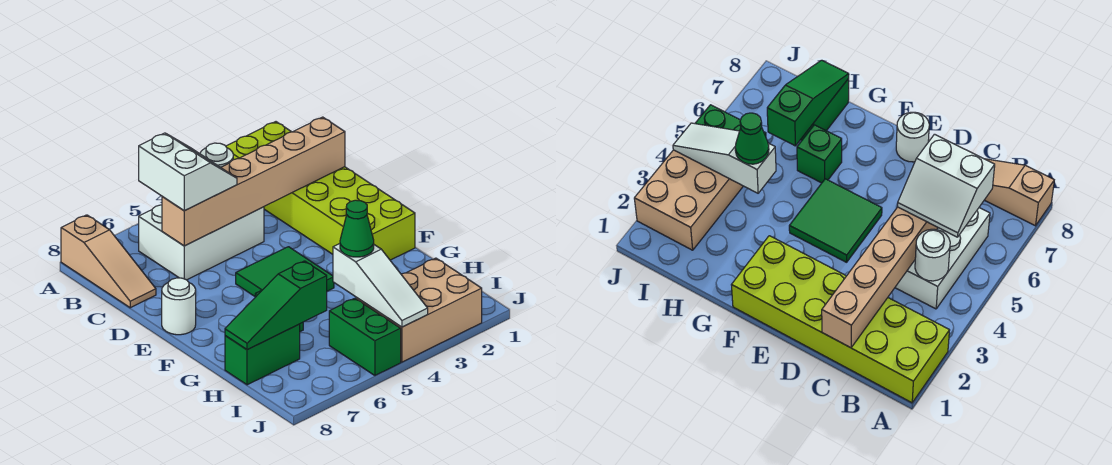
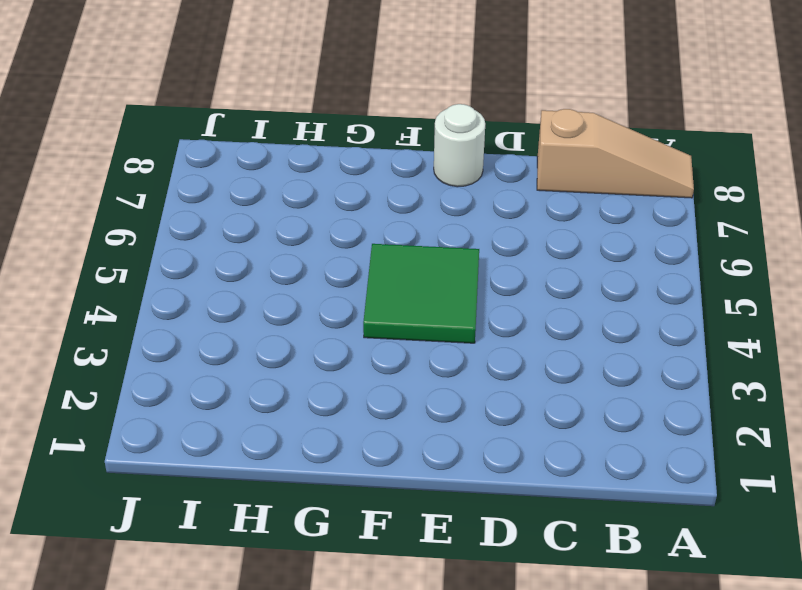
tan 1x3 slope [537,109,694,198] -> tan 1x3 slope turned to [61,215,156,308]
none -> lime 2x6 brick [226,122,415,260]
none -> white 2x3 brick [139,205,264,280]
none -> green 1x1 brick [797,125,842,183]

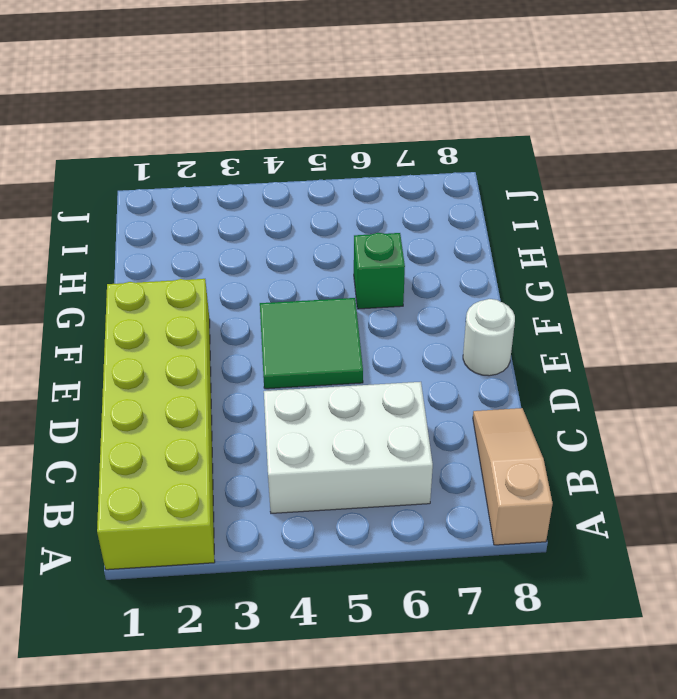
none -> green 1x2 brick [225,324,300,385]
none -> tan 2x3 brick [356,258,482,362]
none -> green 1x2 brick [329,298,401,375]

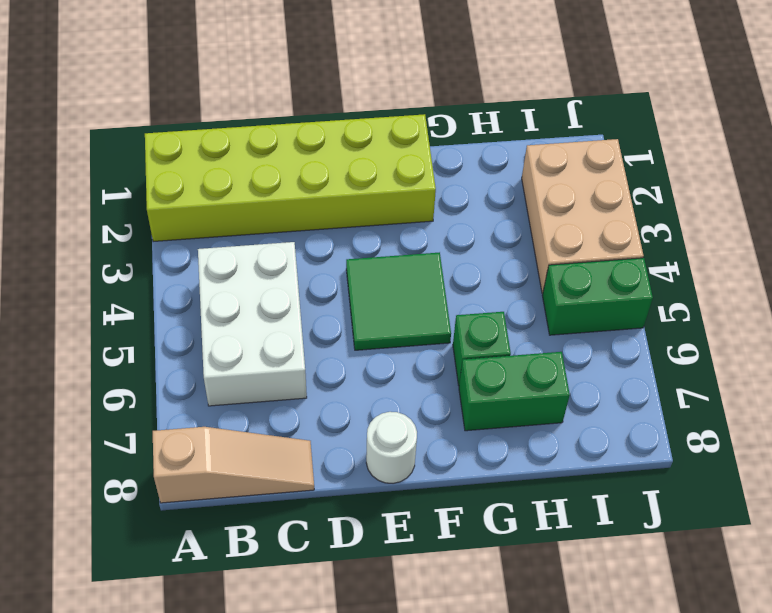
green 1x2 brick [459,352,570,431] -> green 1x2 brick turned to [225,324,300,385]
none -> white 1x1 round brick [200,143,233,167]
none -> tan 1x6 brick [162,117,345,246]
none -> white 1x3 slope [333,244,428,327]

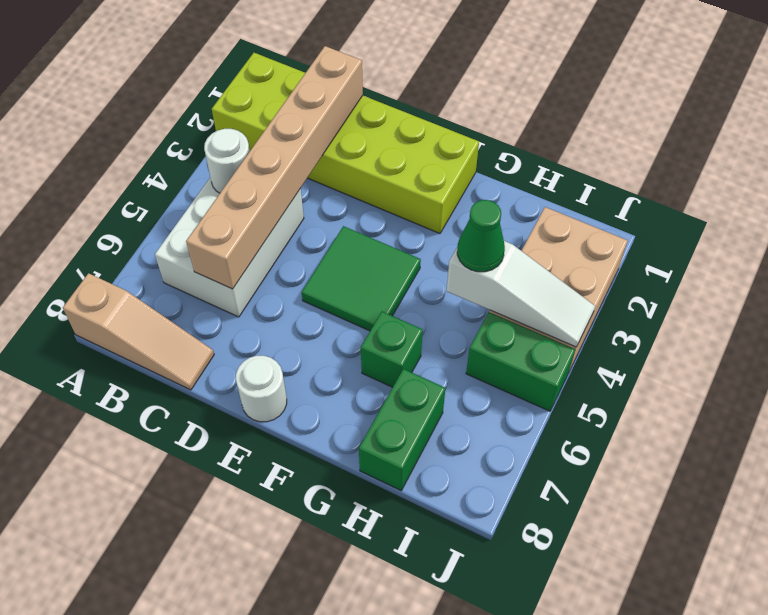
none -> green 1x3 slope [225,261,327,350]
none -> white 2x2 slope [139,133,237,210]

